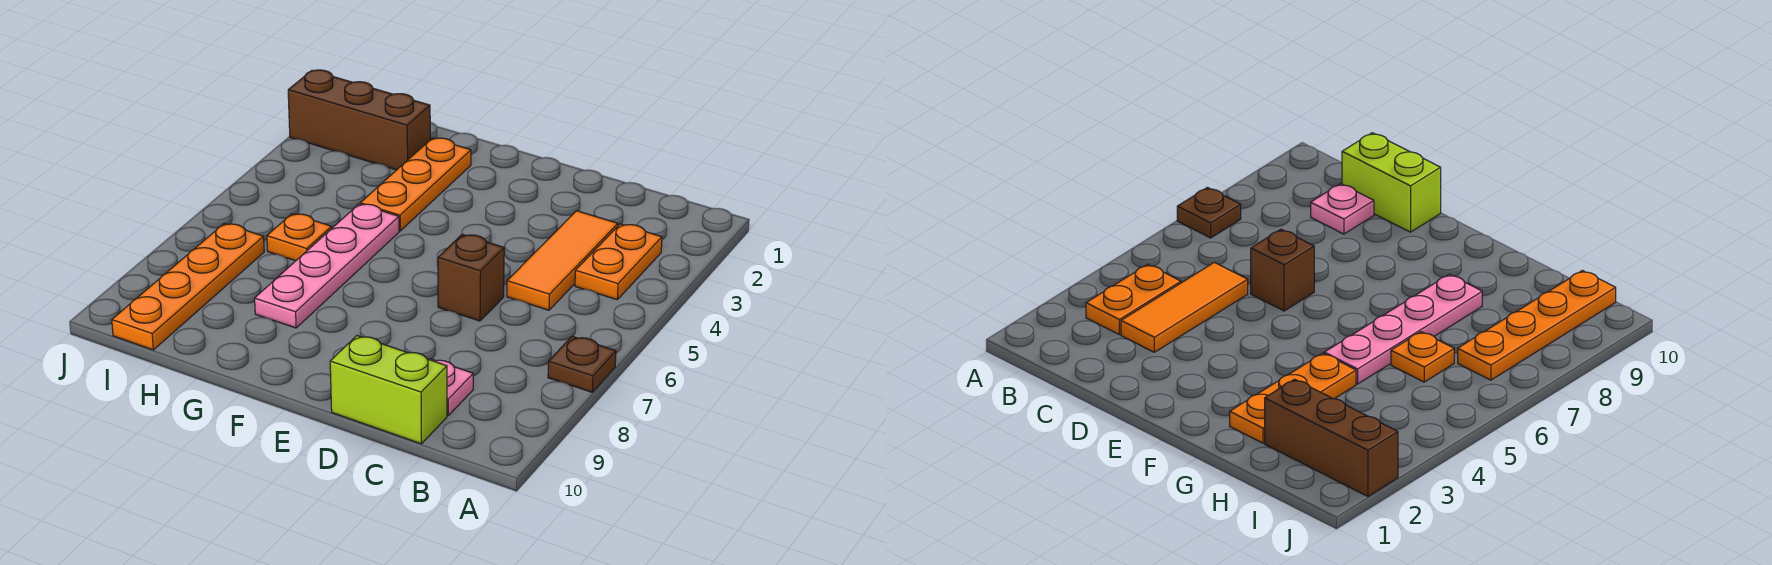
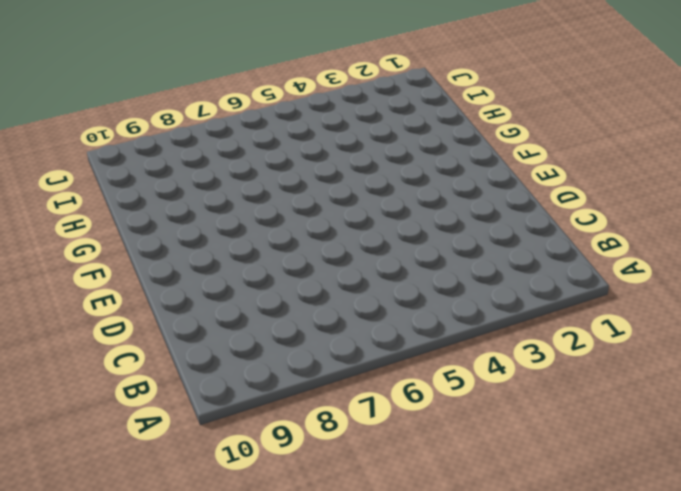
none -> brown 1x1 plate [548,336,616,392]
none -> orange 1x2 plate [575,224,662,300]

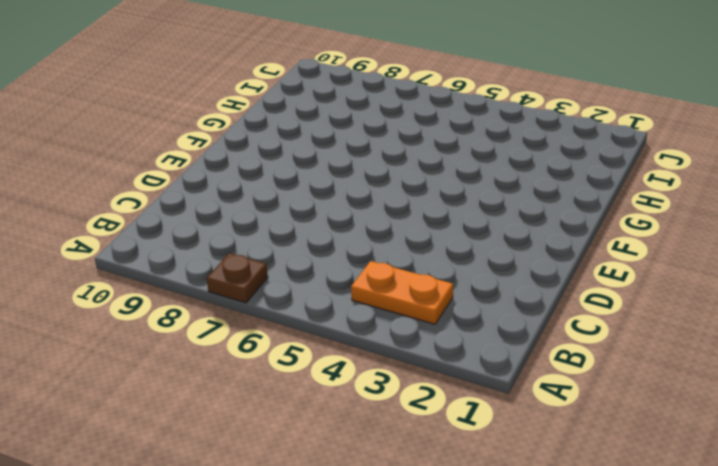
none -> orange 1x3 tile [507,211,618,310]
none -> pink 1x1 plate [429,359,473,416]

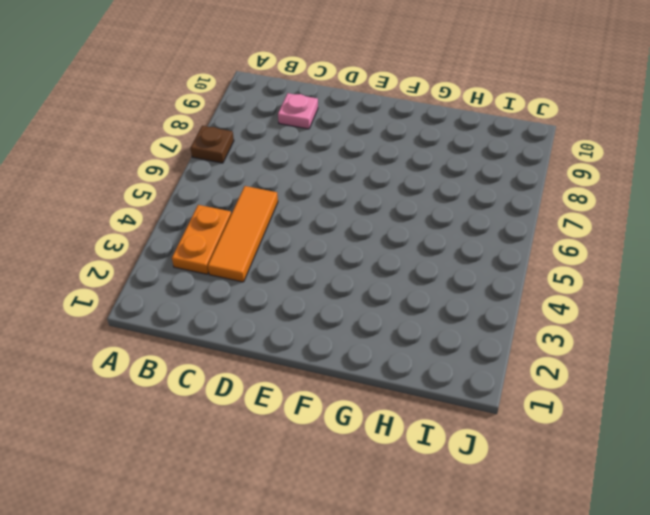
none -> lime 1x2 brick [330,336,447,444]
none -> brown 1x1 brick [438,234,504,321]

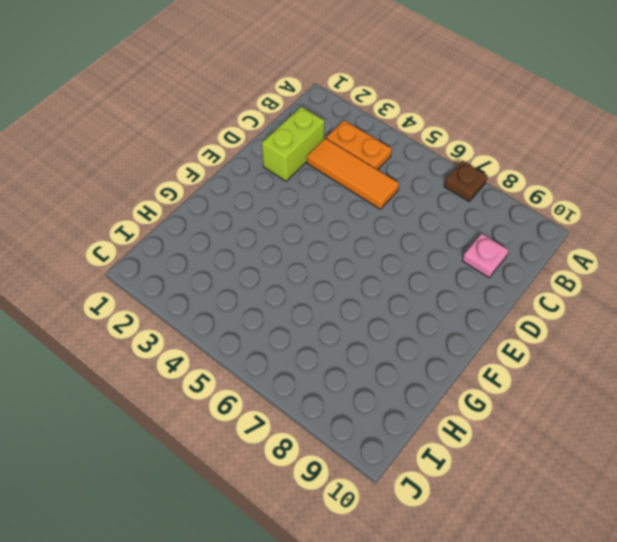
lime 1x2 brick [262,107,325,181] -> lime 1x2 brick moved to [330,336,447,444]
none -> brown 1x1 brick [438,234,504,321]
none -> orange 1x3 plate [360,138,471,231]

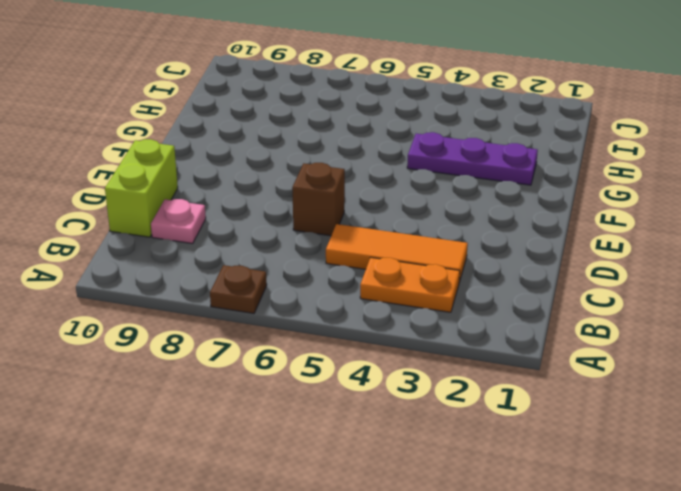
purple 1x3 plate [407,132,538,185] -> orange 1x3 plate [360,138,471,231]
none -> pink 1x4 plate [255,204,399,328]
none -> brown 1x3 brick [288,70,430,170]

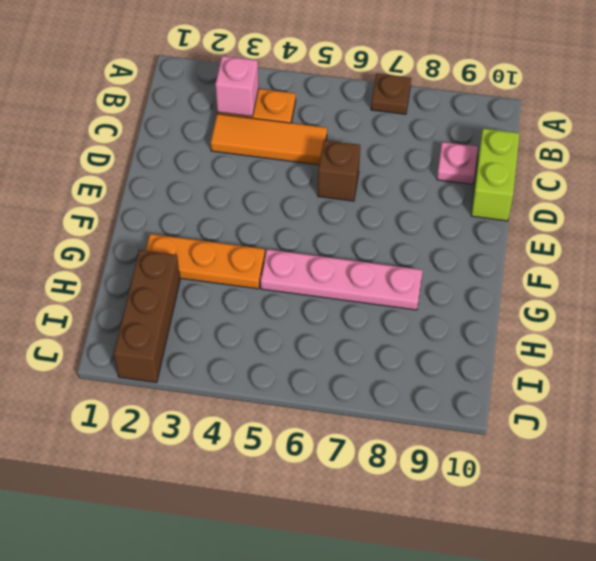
pink 1x1 brick [215,56,259,117] -> none
none -> orange 1x1 plate [267,214,332,261]
none -> orange 1x4 plate [112,223,264,350]

